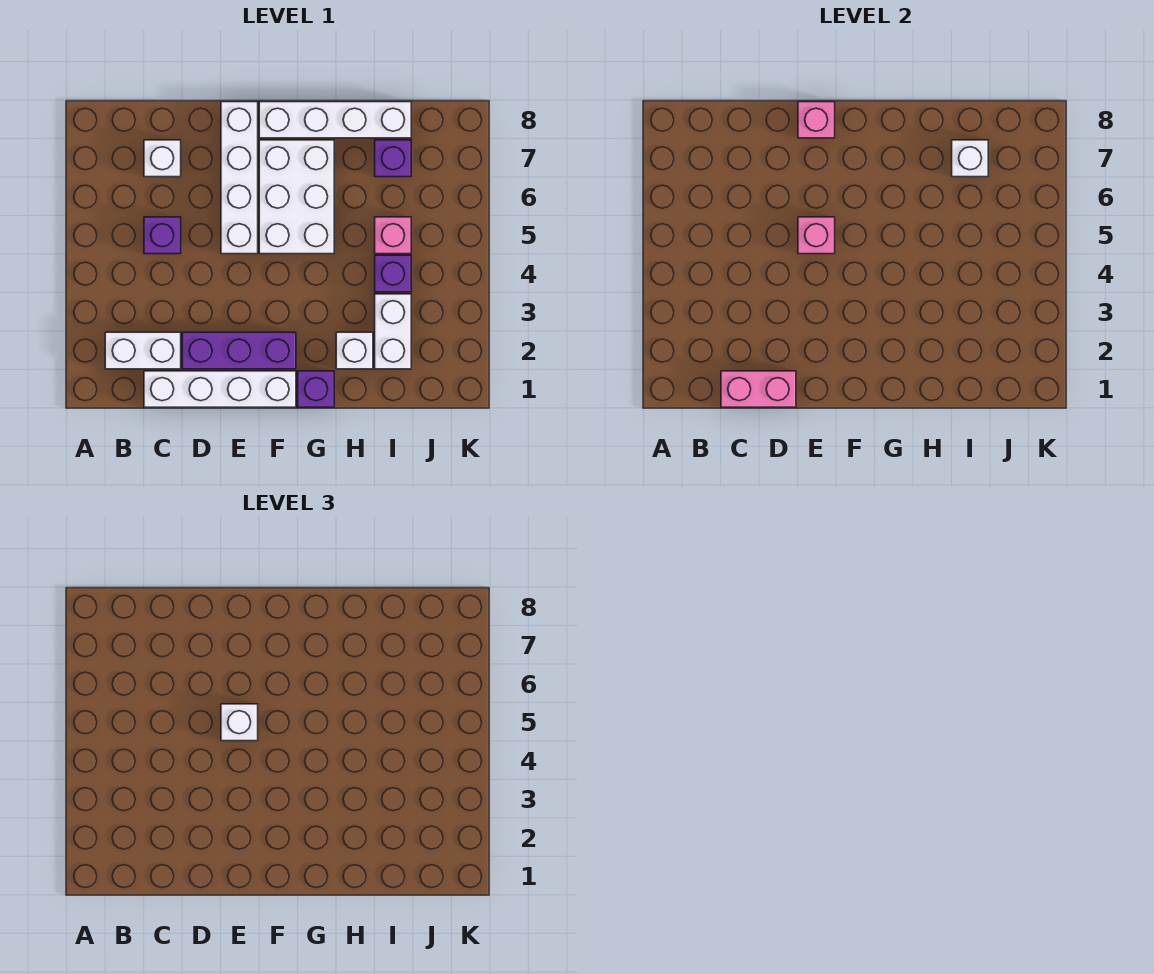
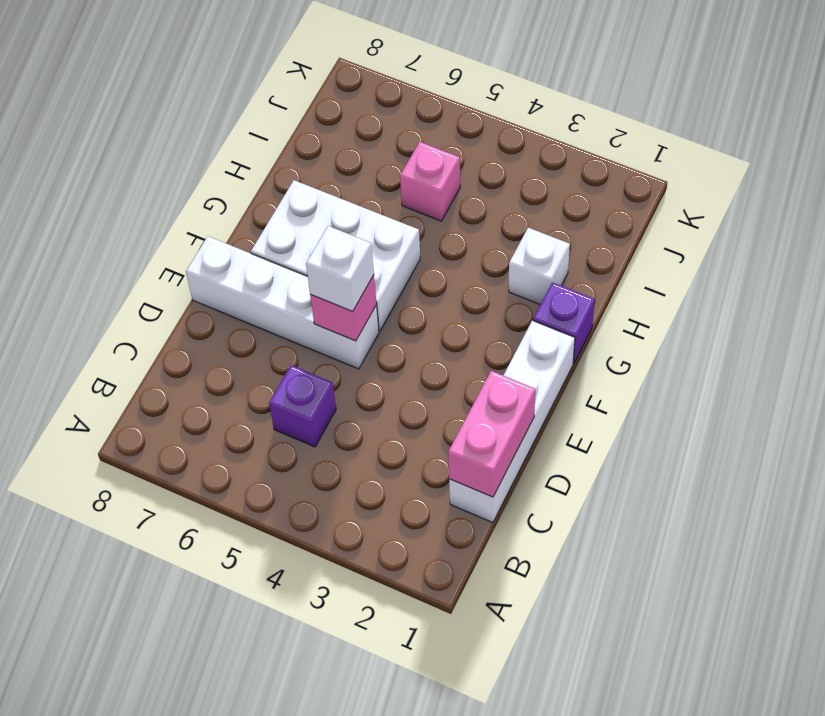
none -> white 1x2 brick [105,332,181,369]
none -> white 1x1 brick [144,140,181,177]
none -> purple 1x3 brick [182,332,296,369]

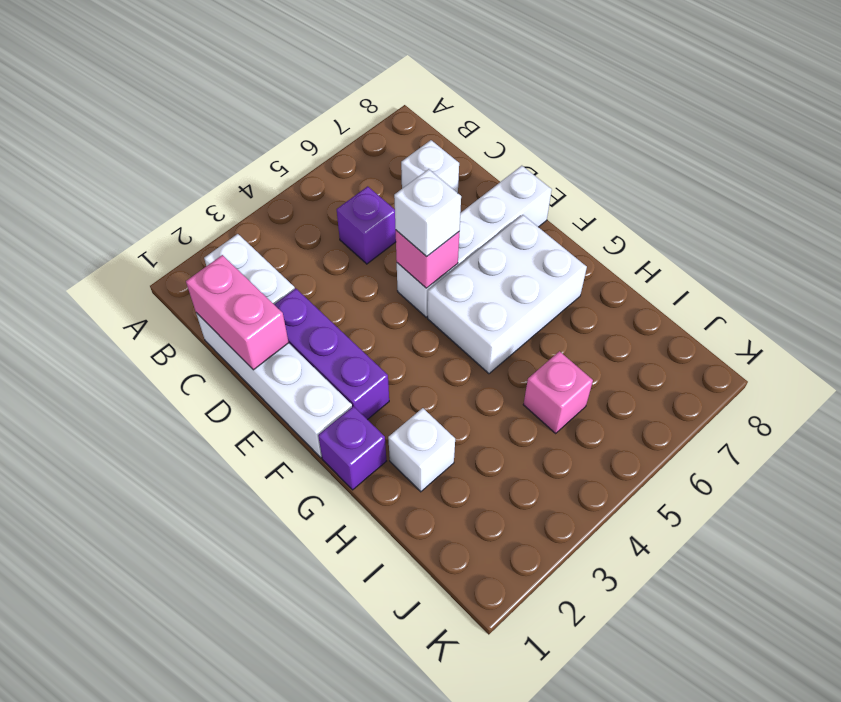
none -> white 1x4 brick [259,102,411,138]
none -> white 1x2 brick [375,294,411,369]
none -> purple 1x1 brick [375,255,411,292]

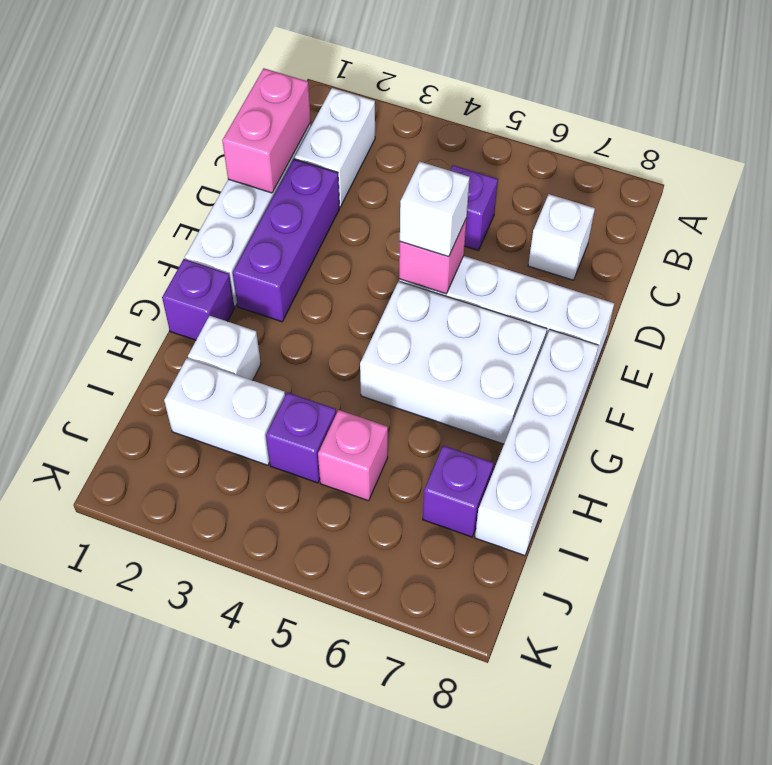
none -> pink 1x1 brick [798,102,835,138]
none -> white 1x1 brick [952,140,988,177]

